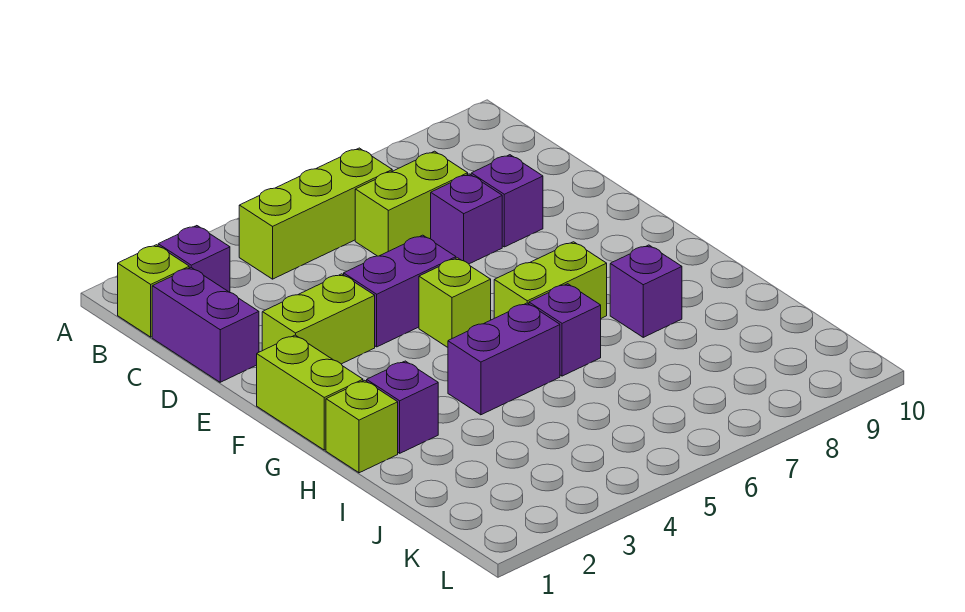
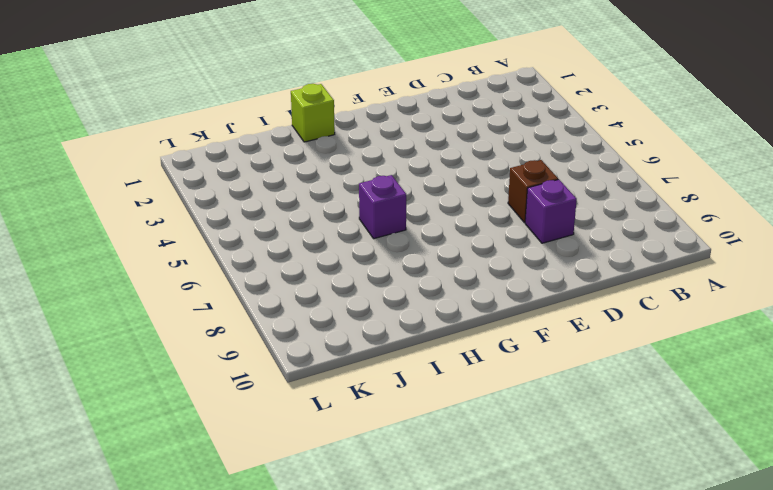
brown 1x1 brick [508,160,558,223] -> purple 1x1 brick [431,174,502,264]
none -> lime 1x1 brick [118,245,189,337]
none -> purple 1x1 brick [158,226,230,292]
none -> lime 1x3 brick [239,148,392,279]

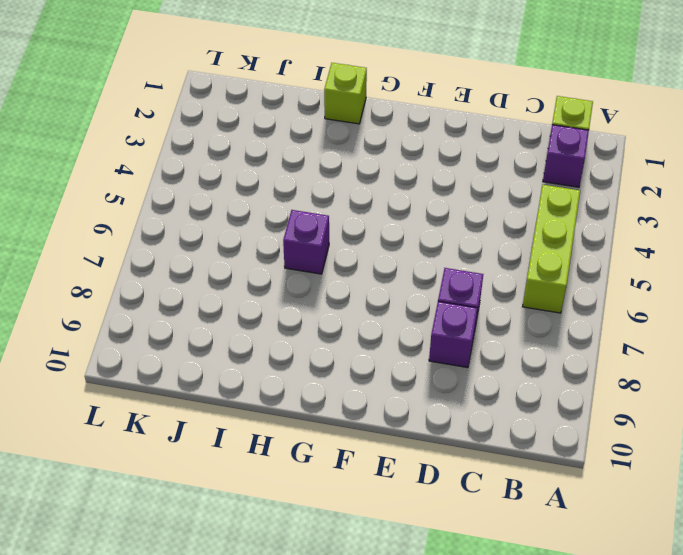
none -> purple 1x2 brick [152,268,259,382]
none -> lime 1x2 brick [355,151,468,256]
none -> lime 1x2 brick [262,274,375,364]

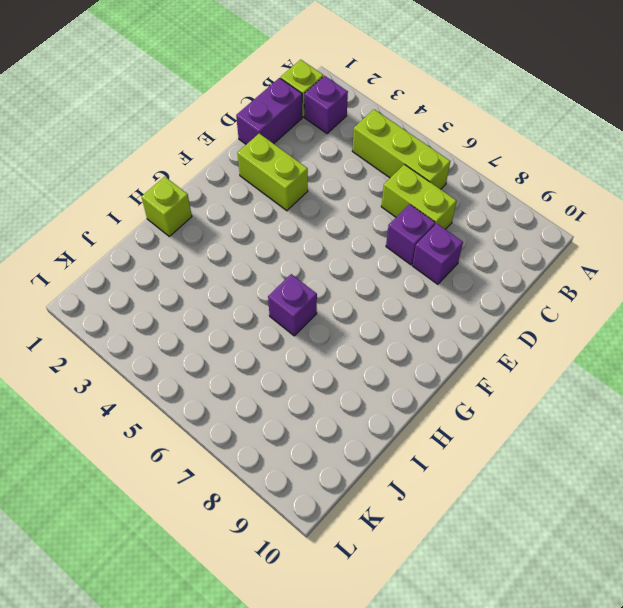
none -> purple 1x2 brick [344,235,456,347]
none -> lime 1x2 brick [257,335,363,450]
none -> lime 1x1 brick [419,258,491,347]

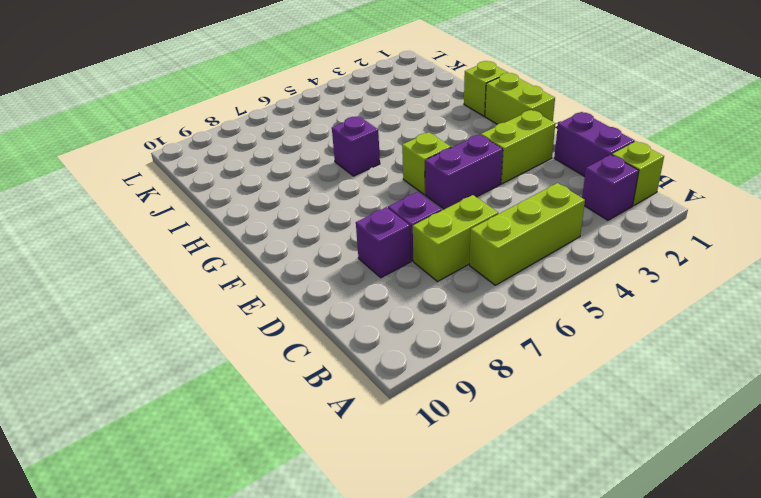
none -> lime 1x2 brick [494,242,607,318]
none -> purple 1x1 brick [367,361,438,453]
none -> purple 1x2 brick [448,303,560,415]

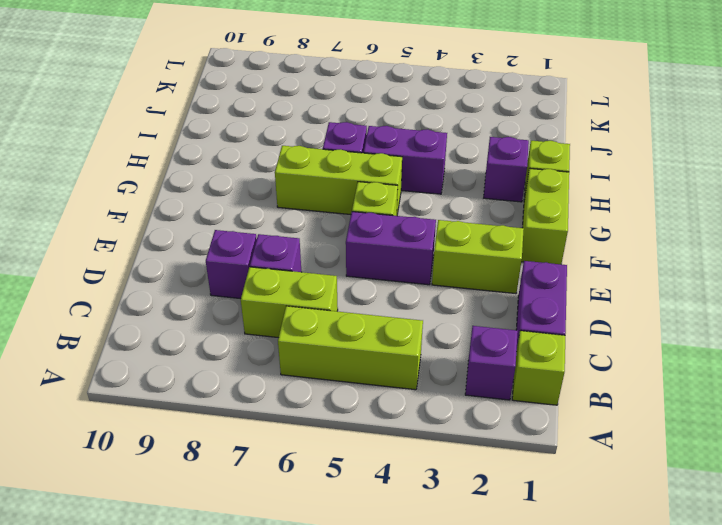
lime 1x3 brick [275,146,402,215] -> lime 1x2 brick [494,242,607,318]
none -> purple 1x1 brick [610,245,682,337]

